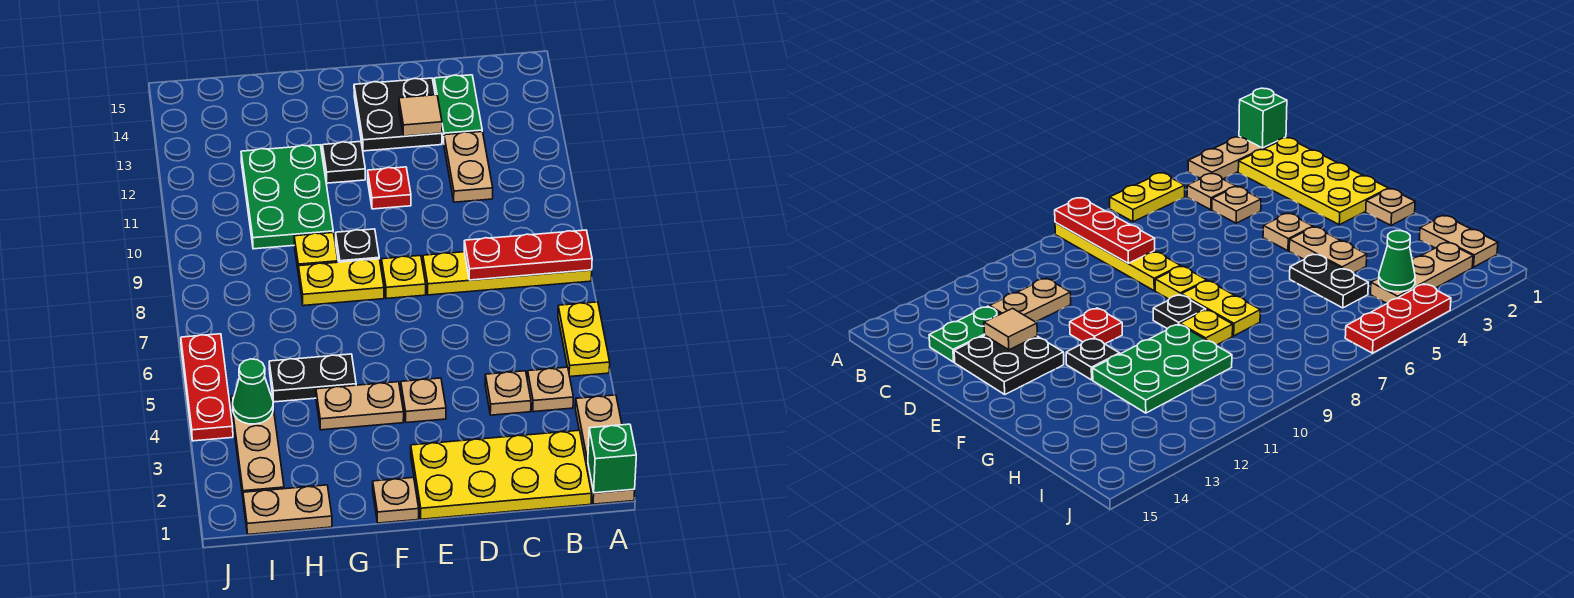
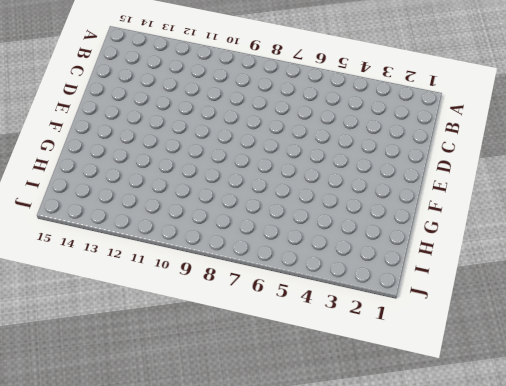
none -> tan 1x3 plate [575,395,635,504]
none -> yellow 1x2 plate [558,302,610,377]
none -> yellow 1x4 plate [423,252,592,295]

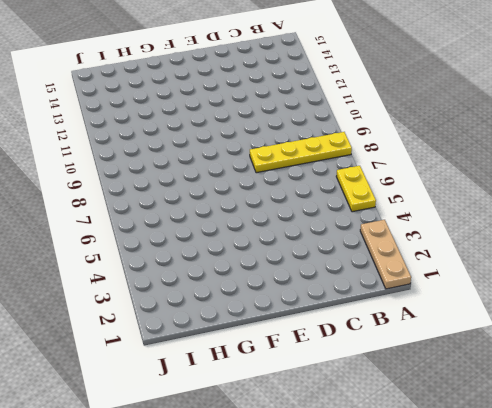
none -> yellow 2x4 plate [411,430,592,519]
none -> tan 1x1 plate [527,367,573,412]
none -> tan 1x1 plate [485,371,531,415]

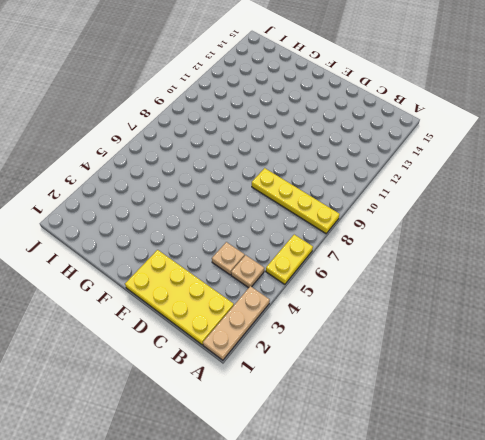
none -> tan 1x2 plate [444,132,493,202]
none -> green 1x2 plate [434,75,482,143]
none -> black 2x2 plate [354,78,442,151]

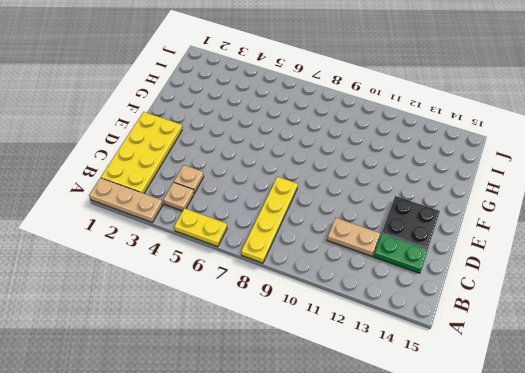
none -> tan 1x1 plate [401,378,446,423]
none -> yellow 1x1 plate [382,255,426,299]
none -> red 1x1 plate [368,167,411,209]

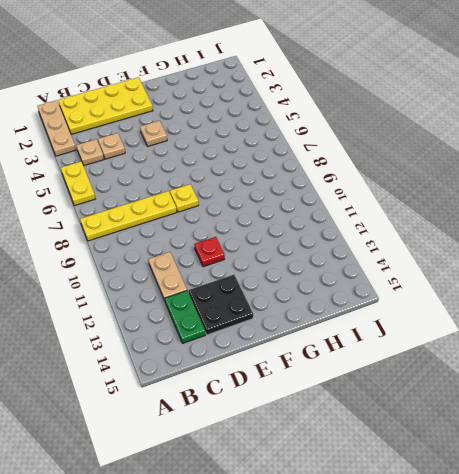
none -> tan 1x1 plate [373,477,419,523]
none -> tan 1x2 plate [316,382,404,430]
none -> yellow 1x2 plate [298,259,384,306]

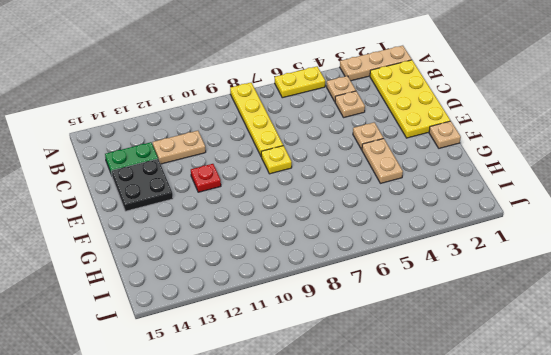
none -> yellow 1x2 plate [298,259,384,306]
none -> black 1x1 plate [336,229,379,262]
none -> black 1x1 plate [322,141,365,183]

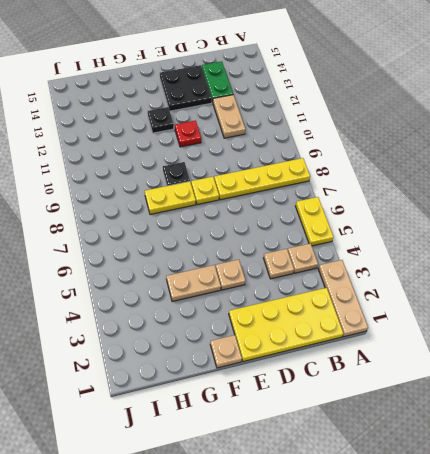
none -> black 1x2 plate [269,354,356,402]
none -> yellow 1x1 plate [294,233,338,275]
none -> green 2x3 plate [241,145,333,249]

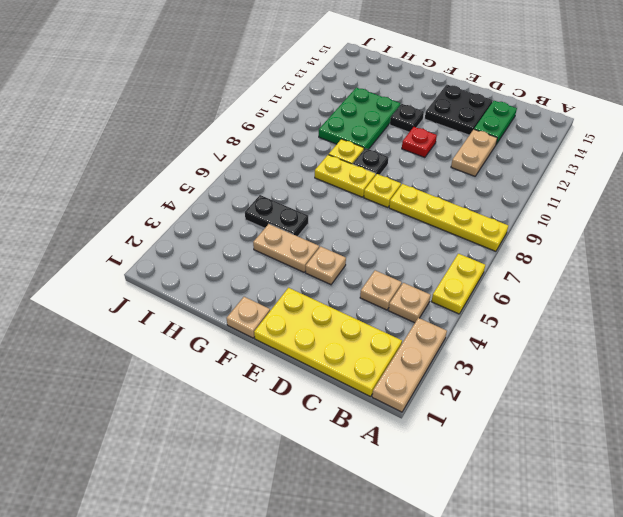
none -> tan 1x2 plate [243,485,332,534]
none -> tan 1x3 plate [231,393,284,496]
none -> red 1x3 plate [181,334,233,441]

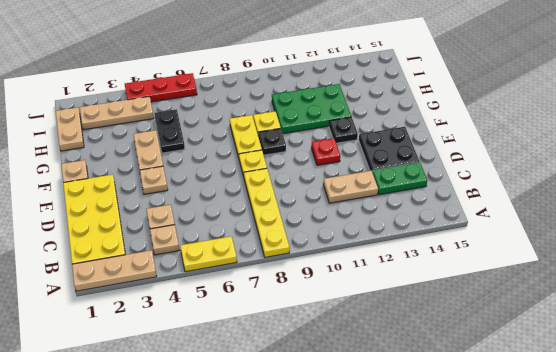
none -> green 1x1 brick [588,424,636,493]
none -> red 1x3 plate [464,230,592,280]
none -> tan 1x1 tile [399,95,442,136]

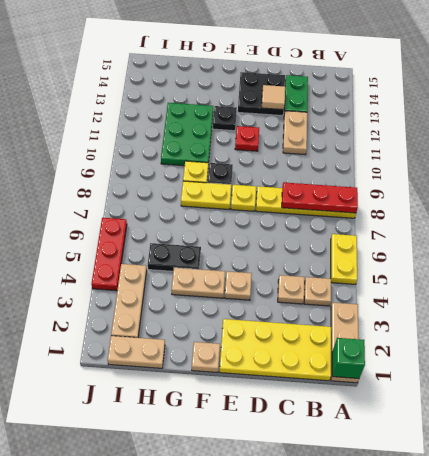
none -> green 1x1 cone [233,359,273,424]

